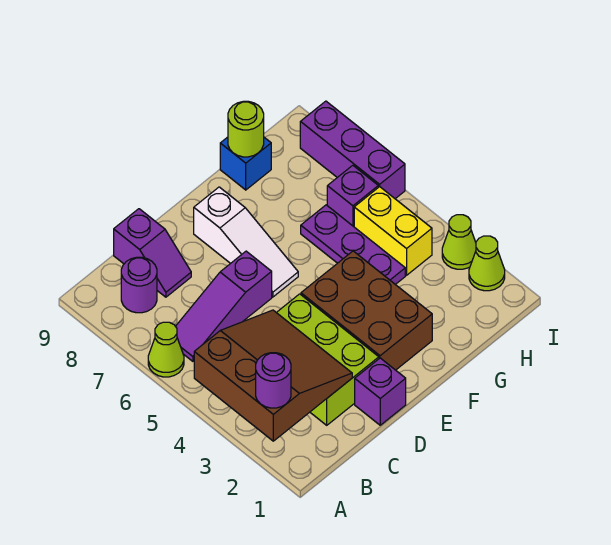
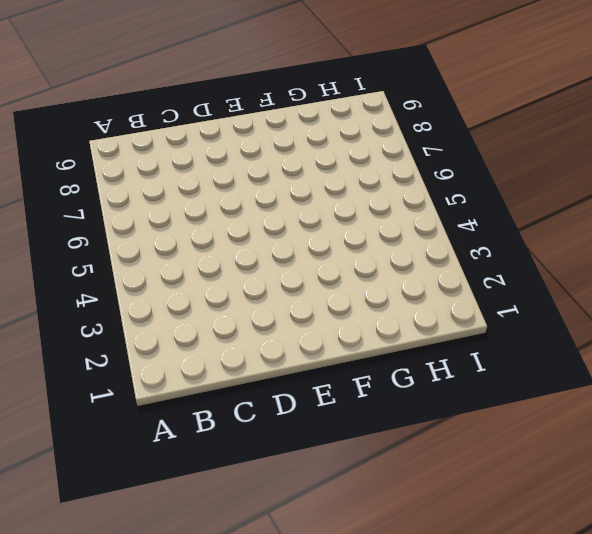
none -> lime 1x1 cone [148,322,184,377]
none -> purple 1x3 slope [175,251,272,361]
none -> purple 1x1 round brick [121,257,157,313]

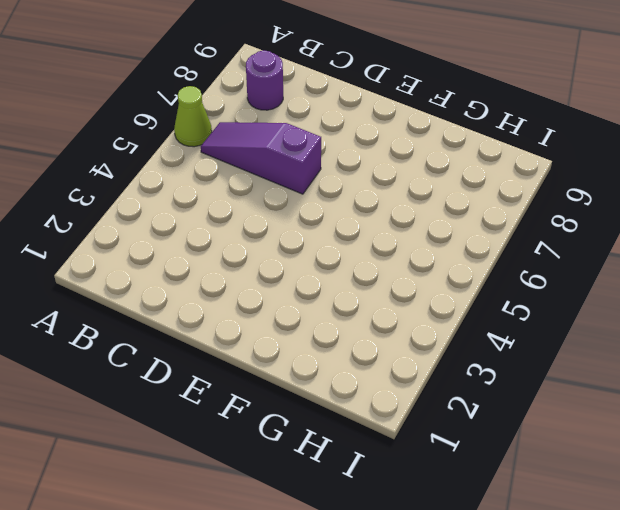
none -> lime 2x3 brick [276,294,379,425]
none -> purple 1x2 slope [114,209,191,297]
none -> purple 1x1 brick [355,358,406,425]

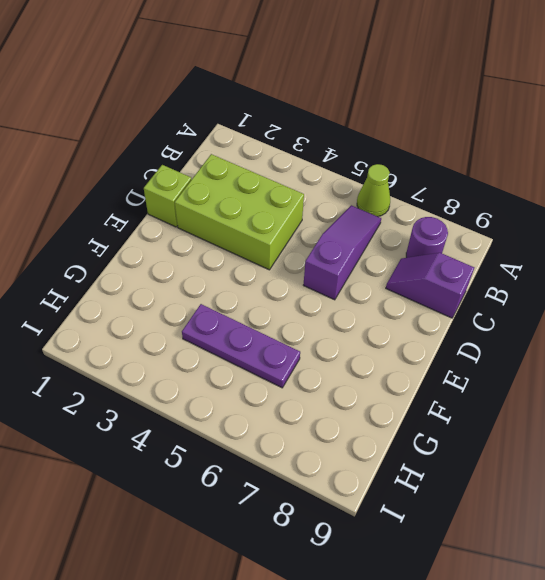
lime 1x1 brick [144,165,191,227] -> purple 1x1 brick [355,358,406,425]
none -> brown 2x3 brick [301,251,432,370]
none -> white 1x3 slope [194,187,298,297]
none -> blue 1x1 brick [220,137,271,190]

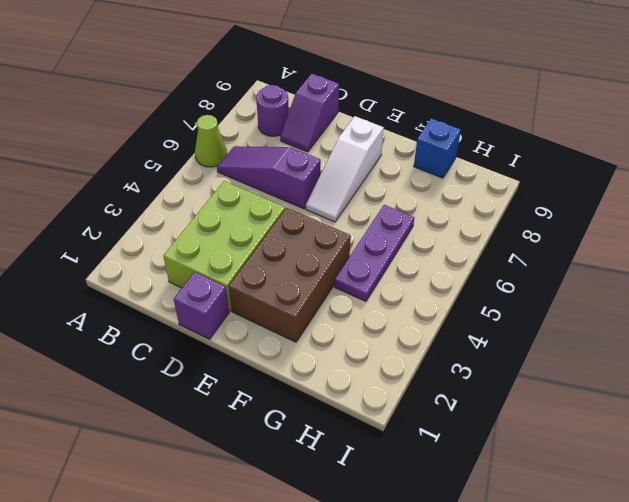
none -> yellow 1x2 brick [354,187,432,275]
none -> purple 1x1 brick [327,165,378,227]
none -> lime 1x1 cone [469,236,505,291]

